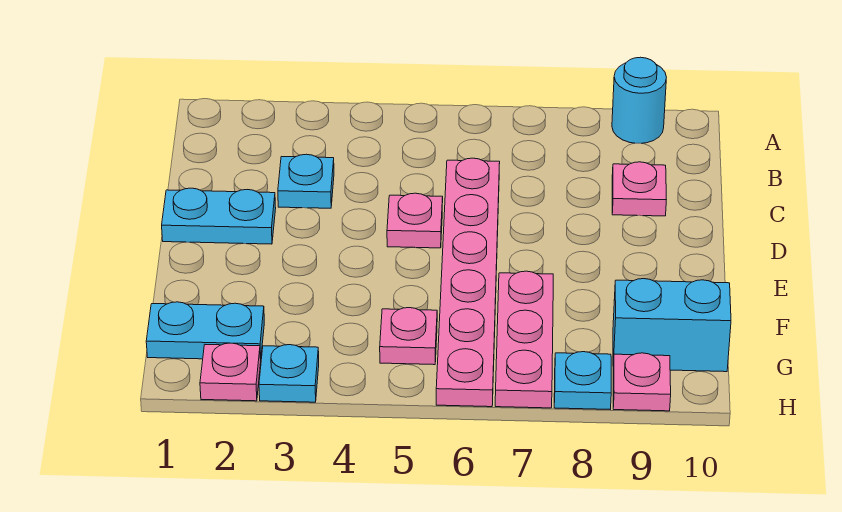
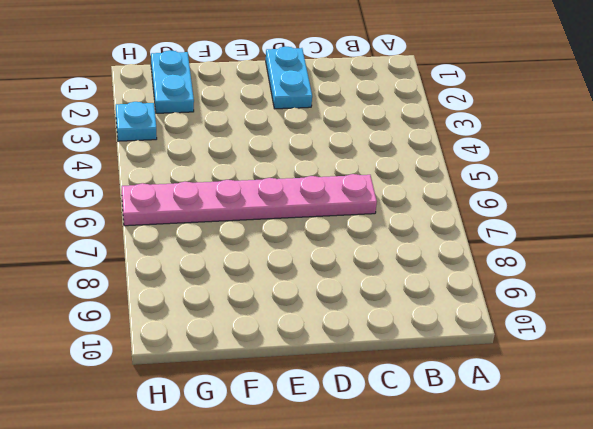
none -> cyan 1x1 round brick [612,57,666,143]
none -> cyan 1x1 plate [278,154,334,208]
none -> pink 1x1 plate [612,162,666,216]

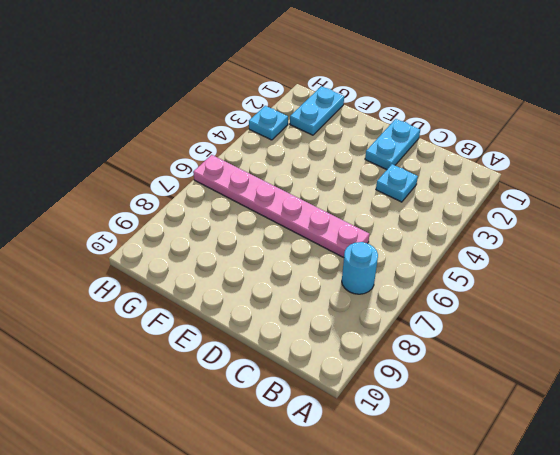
cyan 1x1 round brick [342,242,378,294] -> cyan 1x1 round brick moved to [612,57,666,143]
none -> pink 1x1 plate [612,162,666,216]
none -> pink 1x1 plate [387,193,443,248]
none -> pink 1x3 plate [495,271,553,408]

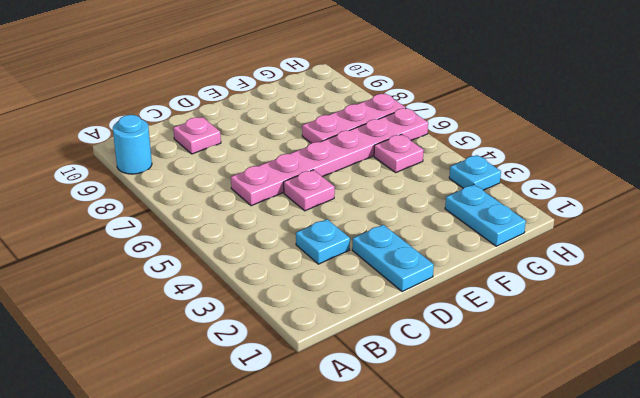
none -> cyan 1x2 brick [613,279,731,372]
none -> pink 1x1 plate [200,343,261,401]
none -> cyan 1x1 plate [554,352,611,409]

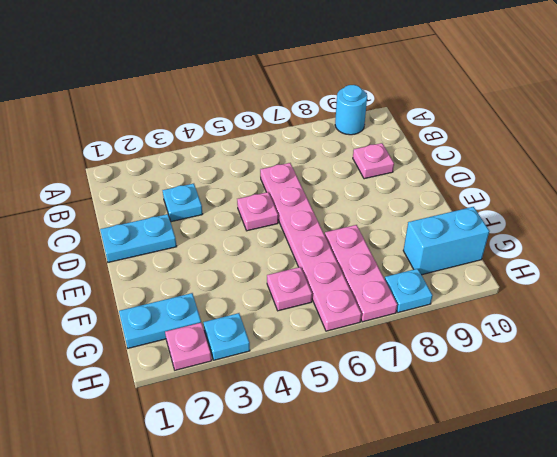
none -> pink 1x1 plate [613,353,671,411]

